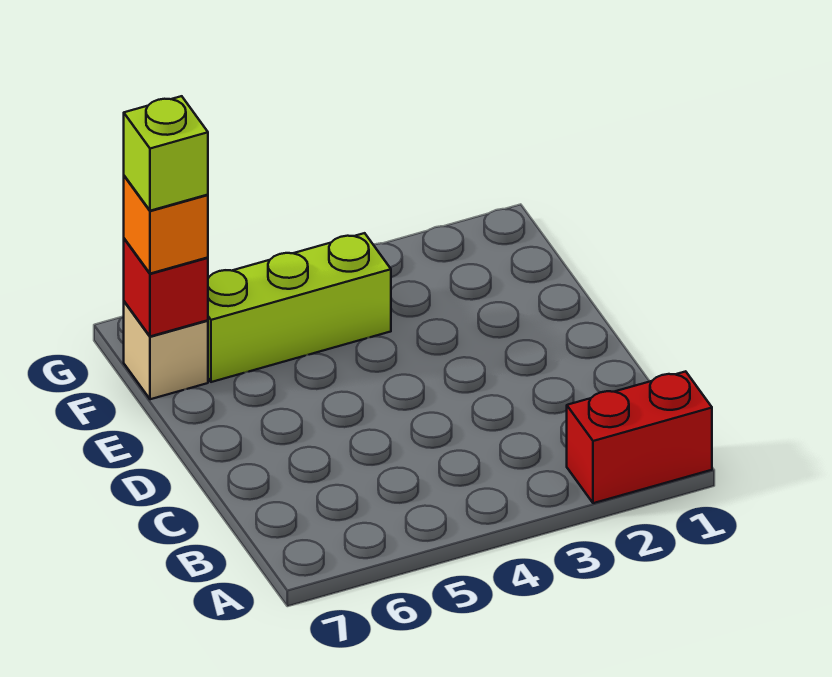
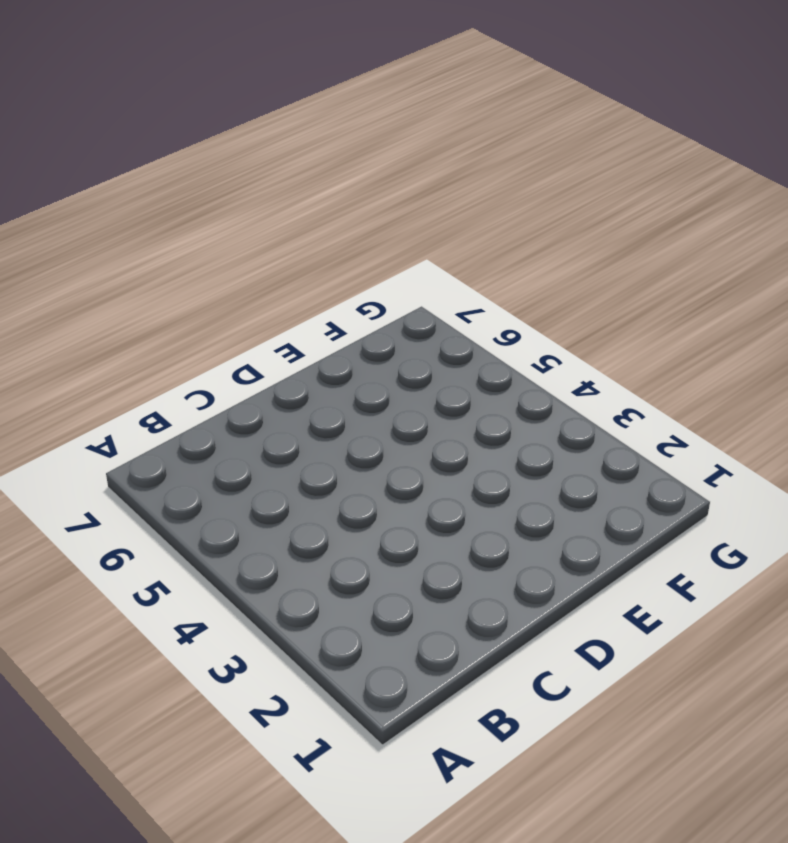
none -> red 1x2 brick [567,371,712,503]
none -> lime 1x3 brick [208,233,391,382]

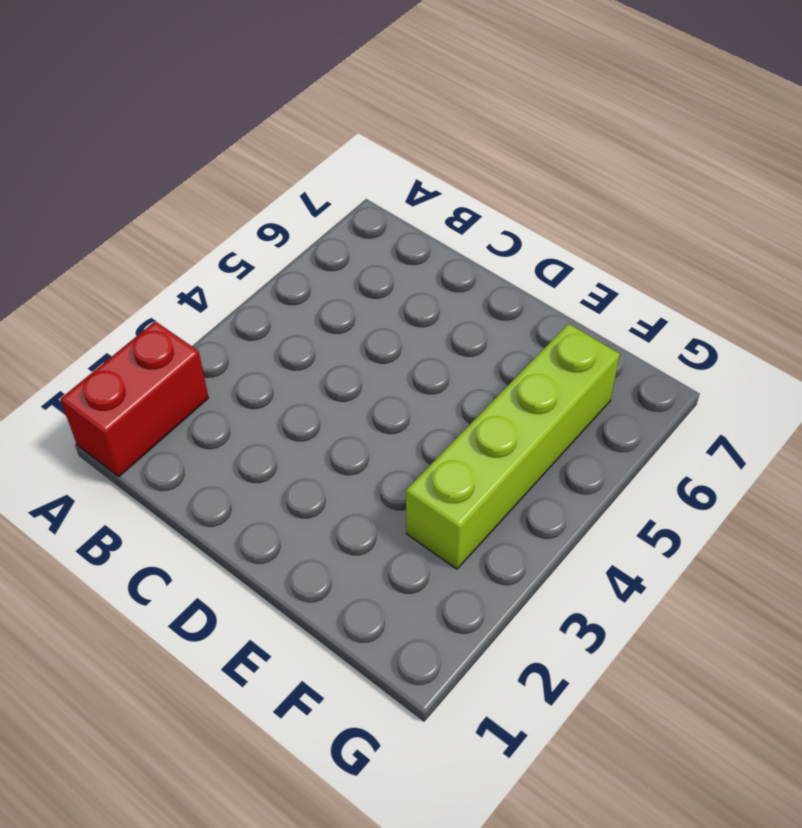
lime 1x4 brick [406,324,620,569] -> lime 1x3 brick [208,233,391,382]
none -> tan 1x1 brick [124,301,208,399]
none -> red 1x1 brick [124,239,208,336]

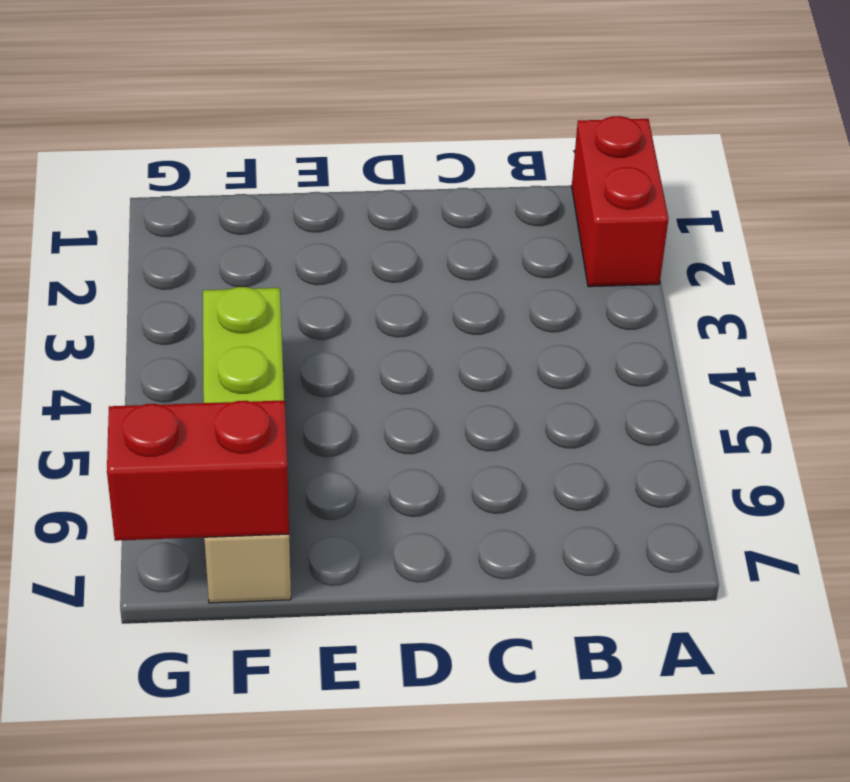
red 1x2 brick [107,400,289,541] -> red 1x1 brick [124,239,208,336]
none -> orange 1x1 brick [124,176,208,274]
none -> lime 1x1 brick [124,96,208,211]

